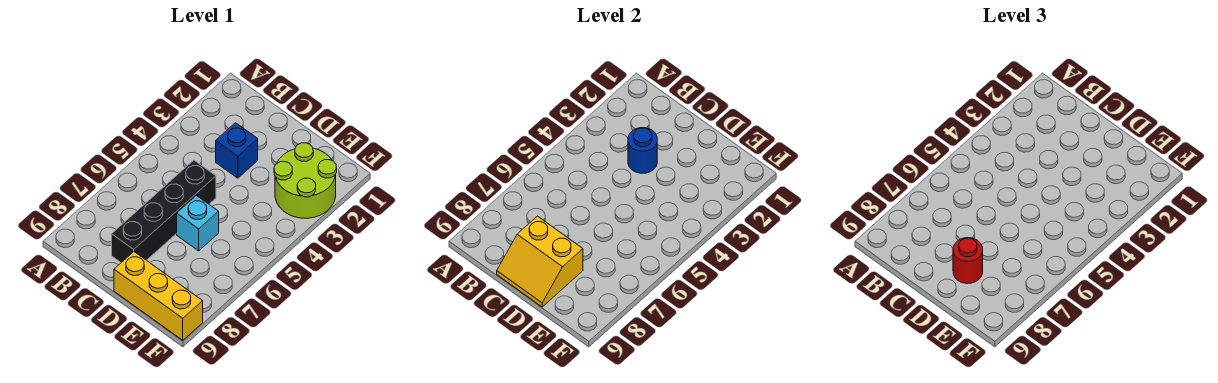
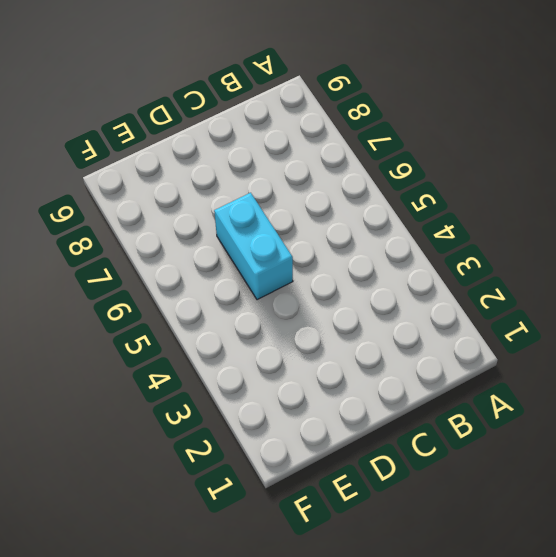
cyan 1x2 brick [214,193,293,300] -> cyan 1x1 brick [177,195,219,251]
none -> blue 1x1 brick [216,123,258,178]
none -> black 1x4 brick [112,160,216,262]

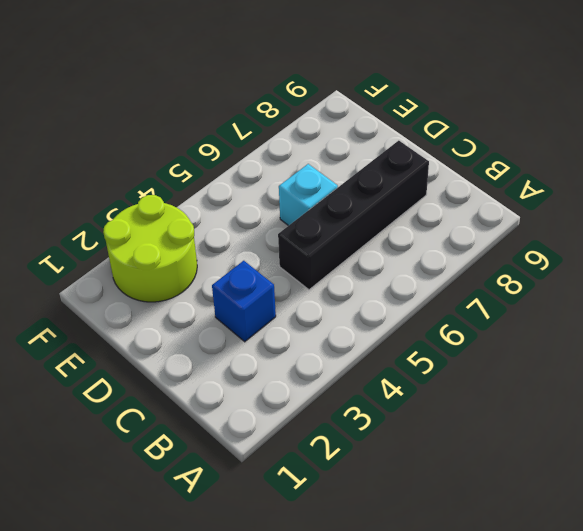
none -> yellow 1x3 brick [114,252,203,340]
none -> blue 1x1 round brick [628,128,657,173]

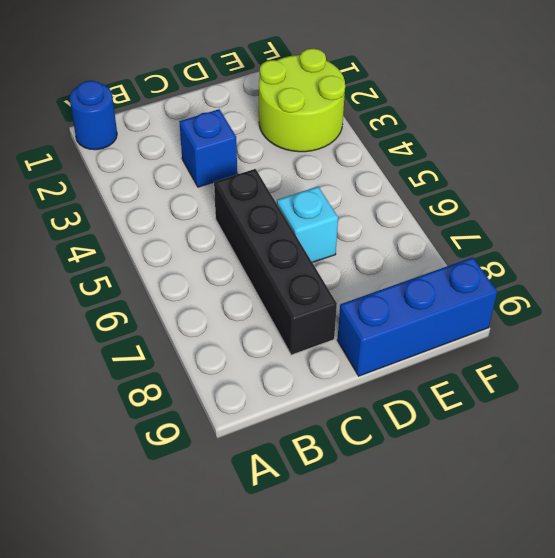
blue 1x1 round brick [69,81,117,150] -> blue 1x1 round brick moved to [628,128,657,173]
blue 1x3 brick [337,257,497,376] -> yellow 1x3 brick [114,252,203,340]
none -> yellow 2x2 slope [497,216,583,307]
none -> red 1x1 round brick [953,238,983,284]

